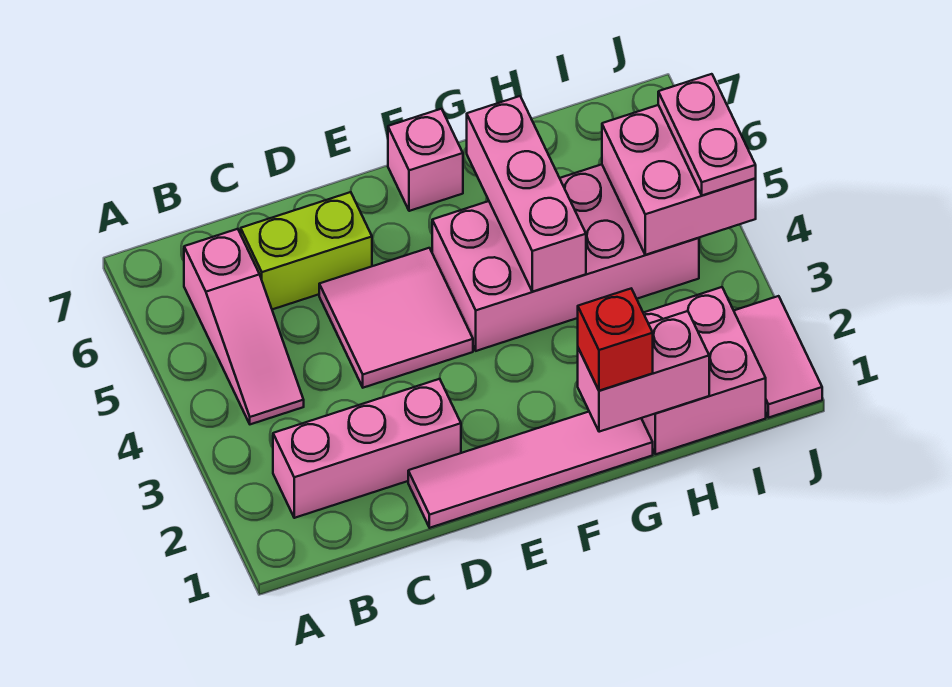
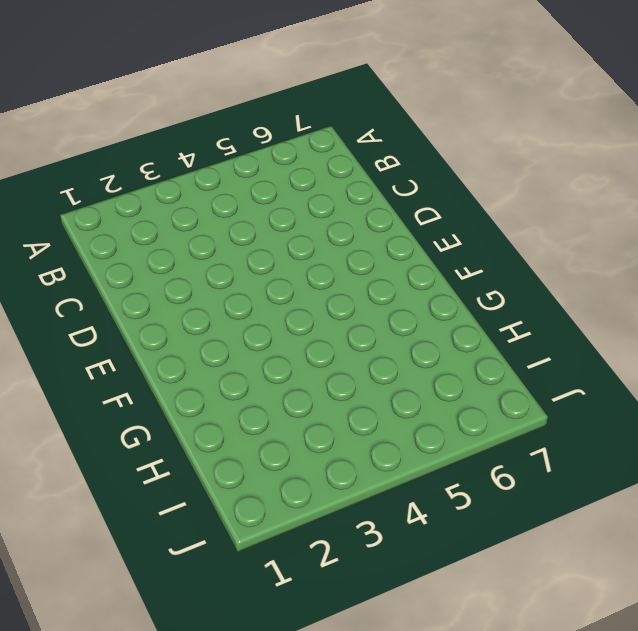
none -> pink 1x3 brick [273,379,461,518]
none -> pink 1x3 slope [184,229,304,424]
none -> lime 1x2 brick [241,192,372,309]

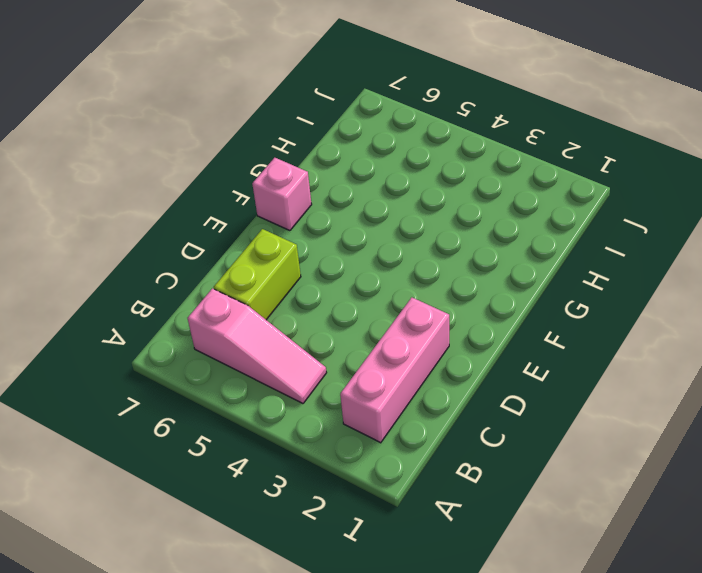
none -> pink 1x4 tile [408,412,653,528]
none -> pink 2x2 tile [319,248,473,388]
none -> pink 2x4 brick [432,164,699,351]

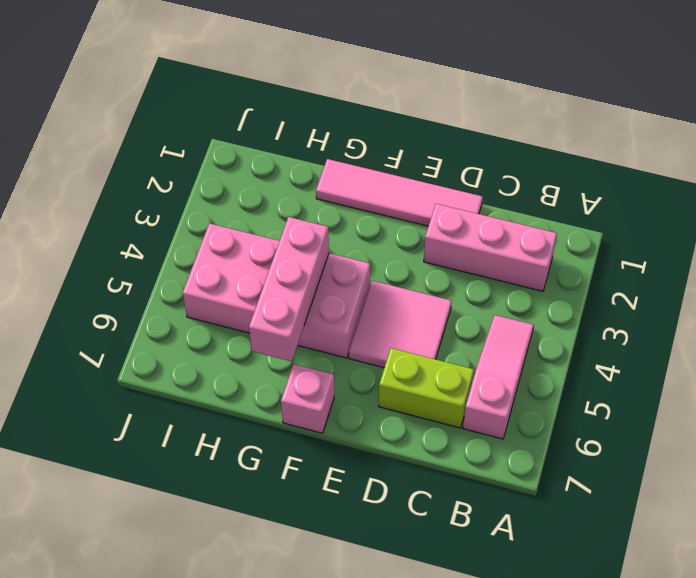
none -> pink 2x2 brick [641,287,766,454]
none -> pink 1x2 tile [734,296,822,418]
none -> pink 1x2 brick [578,311,709,432]

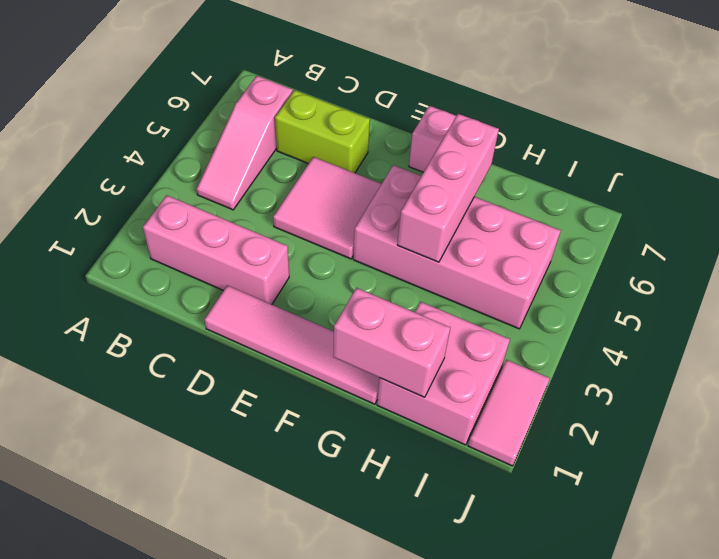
none -> pink 2x2 brick [602,105,756,255]
none -> red 1x1 brick [578,289,653,391]
none -> pink 1x2 plate [658,74,756,196]

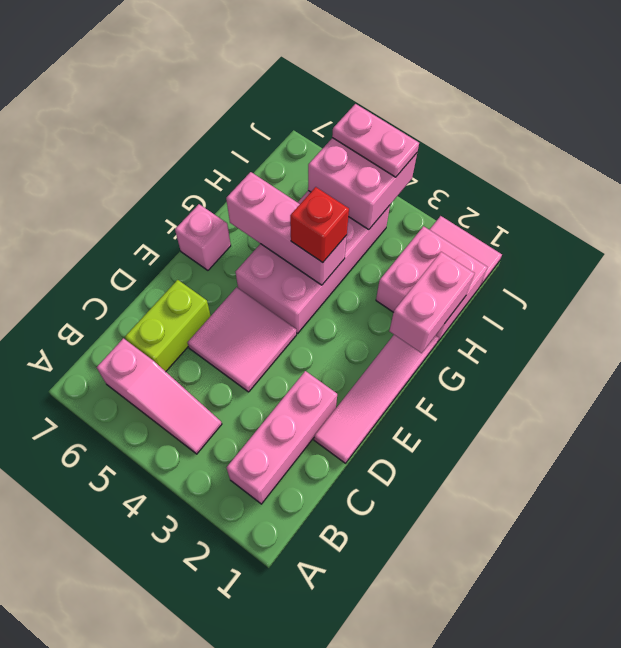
red 1x1 brick [290,187,349,263] -> red 1x1 brick moved to [578,289,653,391]

